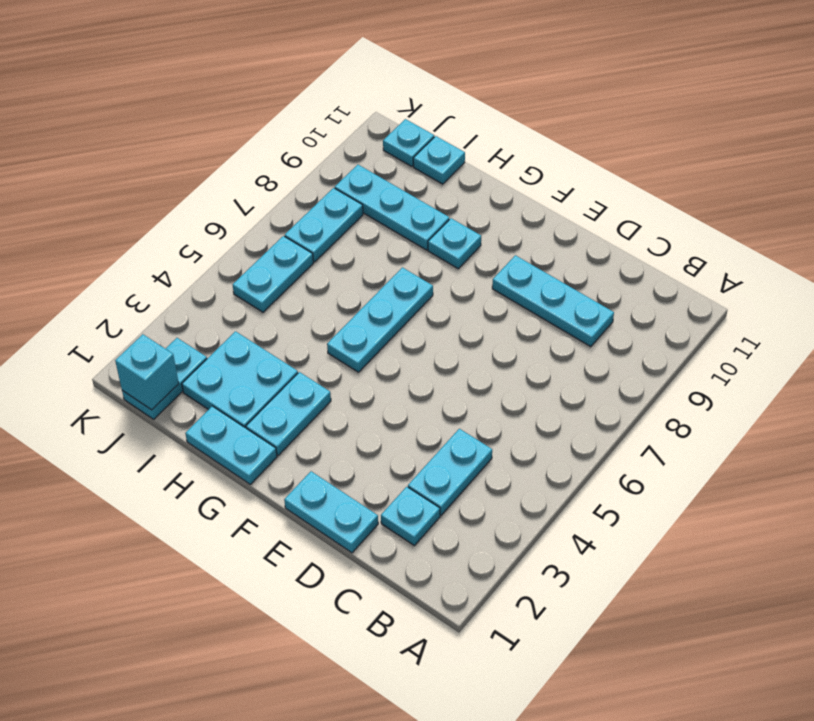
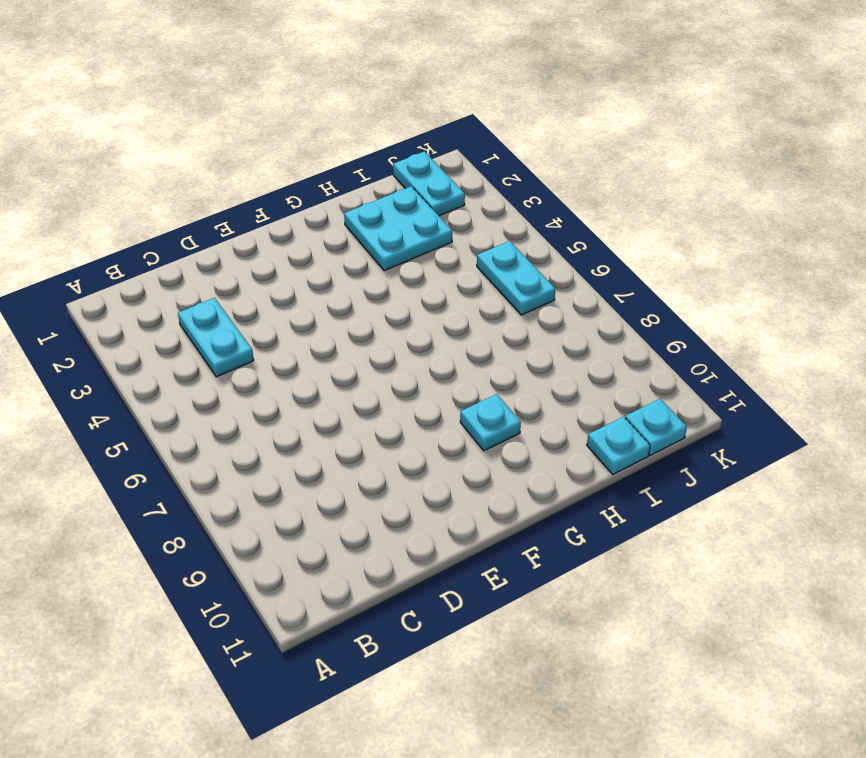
none -> cyan 1x1 plate [381,487,440,545]
none -> cyan 1x3 plate [492,255,614,347]
none -> cyan 1x2 plate [284,471,378,553]

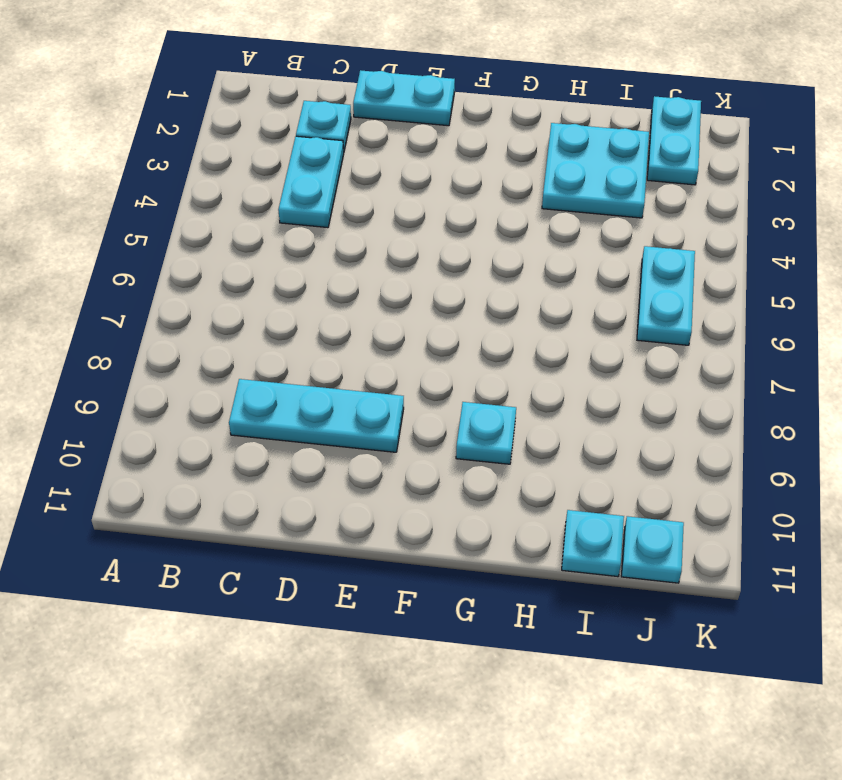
none -> cyan 1x2 plate [185,406,277,484]
none -> cyan 1x2 plate [246,372,331,455]
none -> cyan 1x3 plate [327,267,433,372]

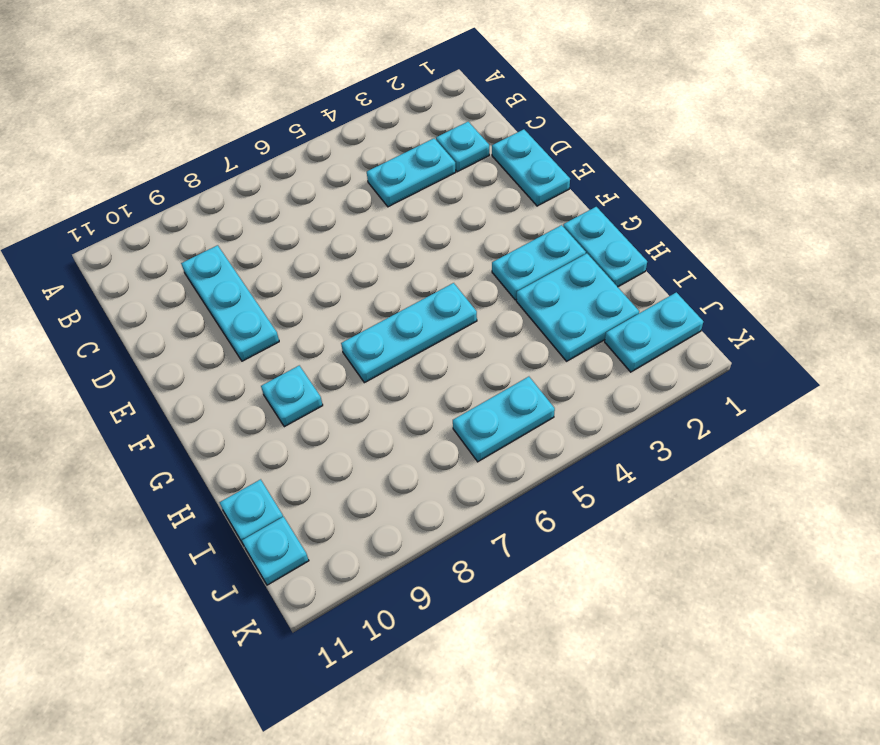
none -> cyan 1x3 plate [335,165,449,250]
none -> cyan 1x2 plate [285,188,363,262]
none -> cyan 1x1 brick [115,334,179,410]

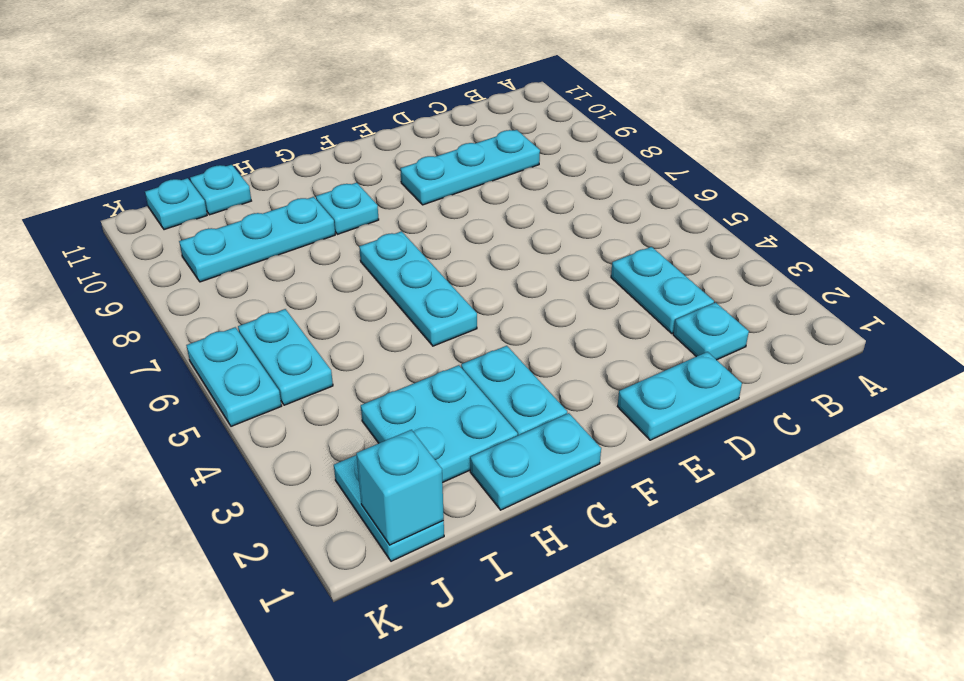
cyan 1x2 plate [186,327,281,426] -> cyan 1x2 plate moved to [285,188,363,262]

